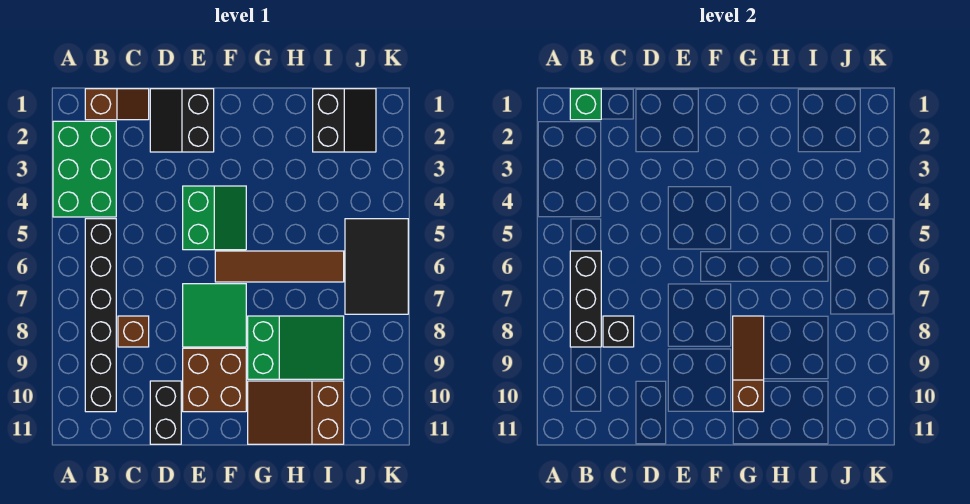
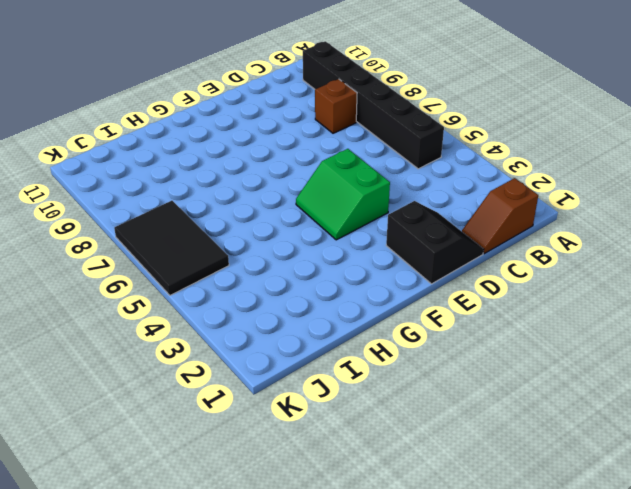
none -> green 2x3 brick [53,121,116,217]
none -> black 1x2 brick [150,381,181,444]
none -> green 2x2 tile [183,284,246,347]

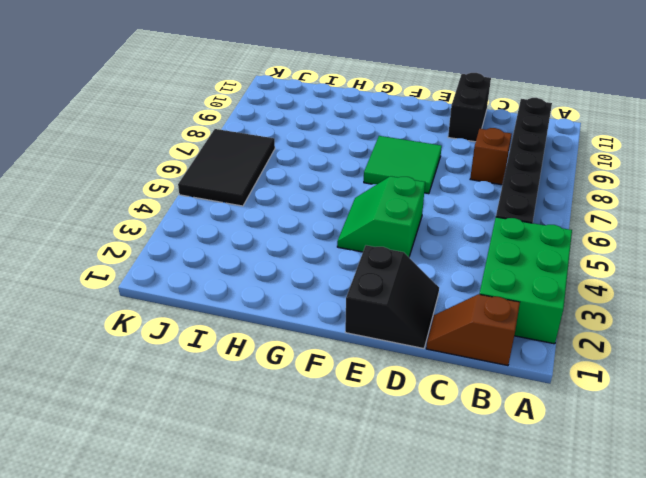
none -> brown 2x2 brick [183,348,246,412]
none -> brown 1x4 tile [215,251,344,282]
none -> green 2x3 slope [248,316,344,379]

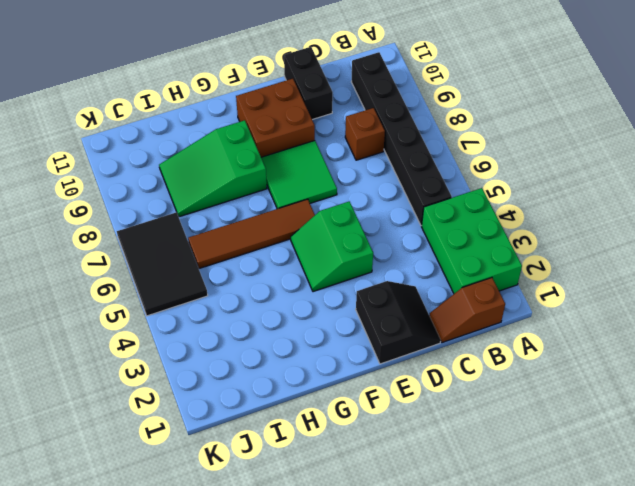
none -> brown 2x3 slope [248,381,344,444]
none -> black 2x2 slope [313,89,376,152]
none -> green 1x1 brick [570,89,601,120]

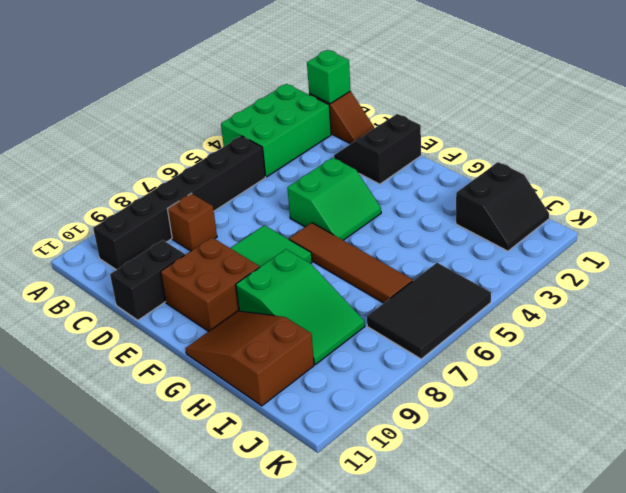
none -> black 1x3 brick [570,251,601,347]
none -> black 1x1 brick [603,316,634,347]
none -> brown 1x3 slope [733,316,764,412]

